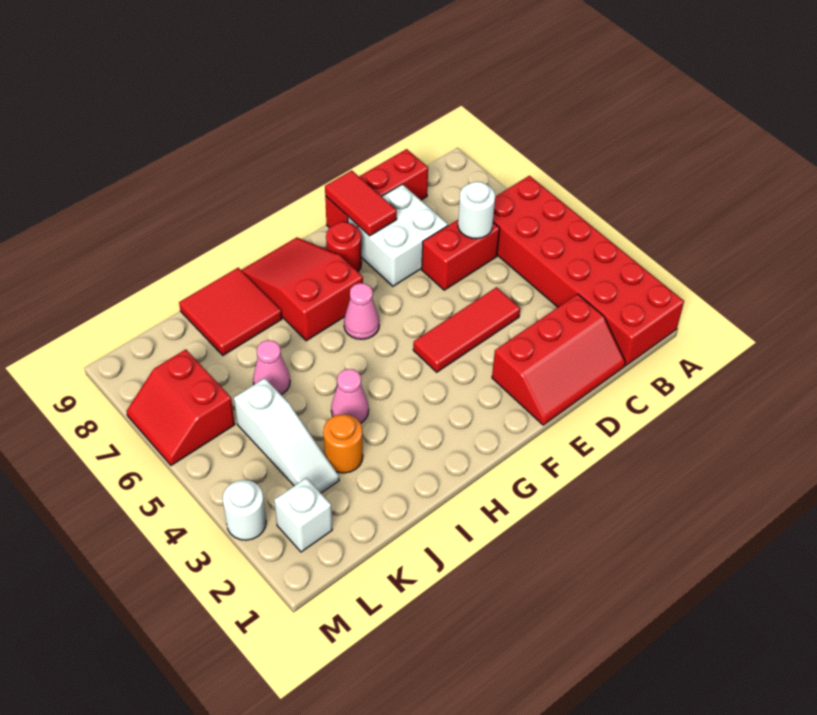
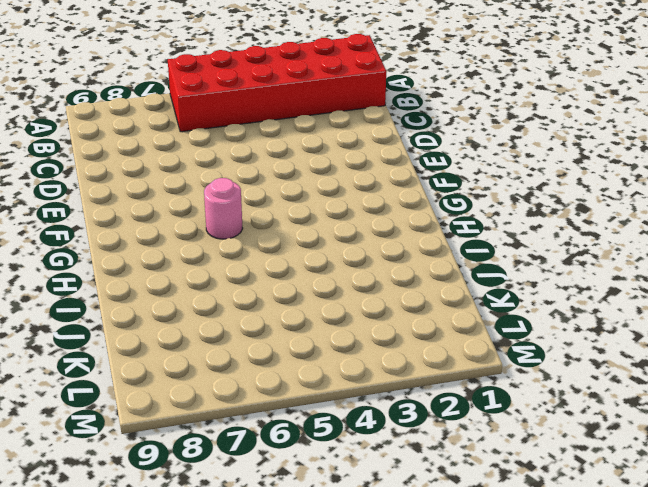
pink 1x1 round brick [204,178,243,239] -> pink 1x1 cone [344,283,379,339]
none -> red 2x3 slope [492,294,626,425]
none -> red 1x2 brick [422,220,500,290]
none -> red 1x3 brick [325,149,428,228]

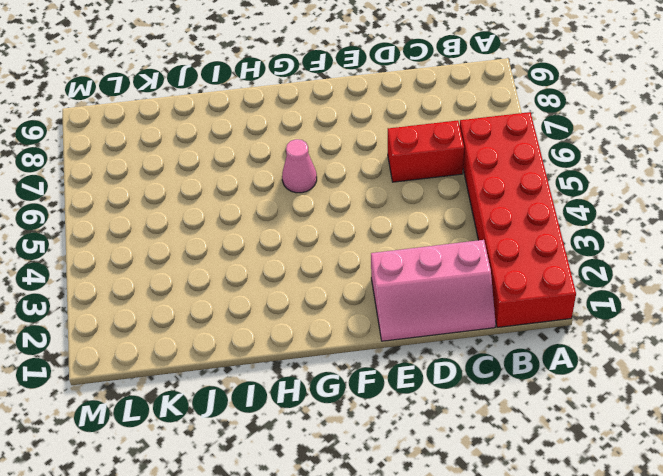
pink 2x3 slope [371,240,496,341] -> red 2x3 slope [492,294,626,425]
none -> red 1x3 brick [325,149,428,228]
none -> red 1x3 tile [413,287,520,372]
none -> white 2x2 brick [348,184,448,286]

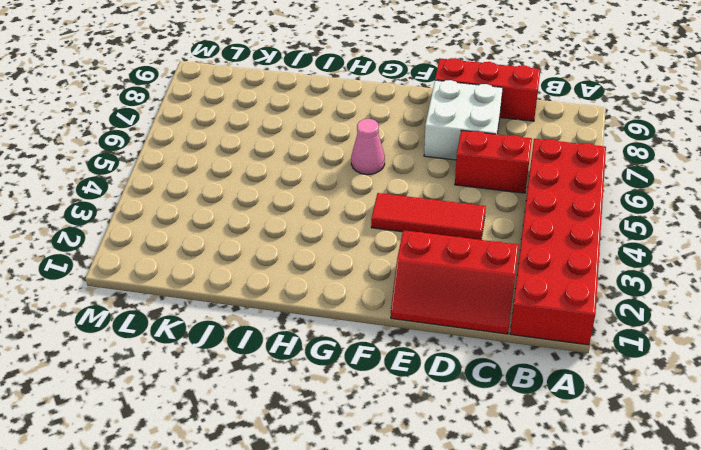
none -> red 1x1 round brick [326,222,362,272]
none -> red 2x3 slope [241,237,363,341]
none -> pink 1x1 cone [331,369,369,423]

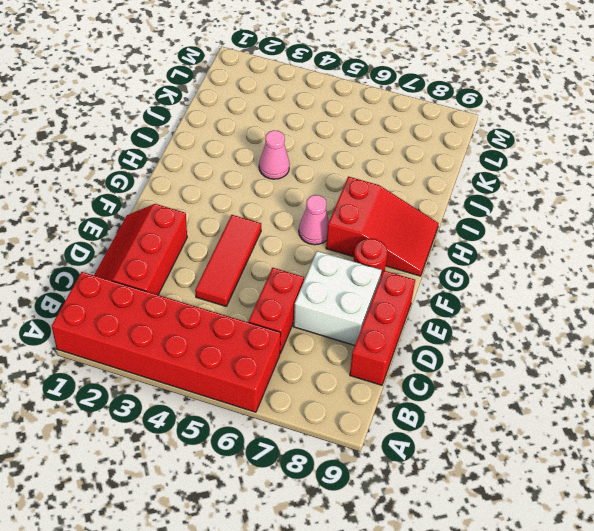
none -> red 2x2 tile [179,268,282,355]
none -> orange 1x1 round brick [323,414,363,473]
none -> pink 1x1 cone [253,340,290,395]

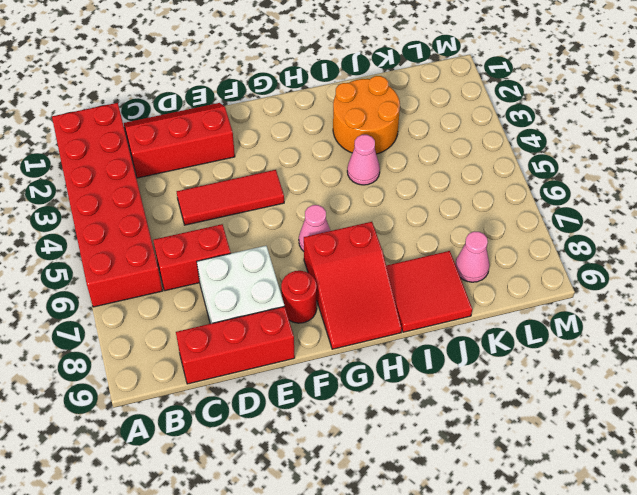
orange 2x2 round brick [333,76,400,154] -> orange 1x1 round brick [323,414,363,473]
pink 1x1 cone [455,232,490,282] -> pink 1x1 cone moved to [253,340,290,395]
none -> white 1x3 slope [234,378,339,493]
none -> white 1x1 brick [274,478,332,552]
none -> red 2x2 slope [126,349,235,465]

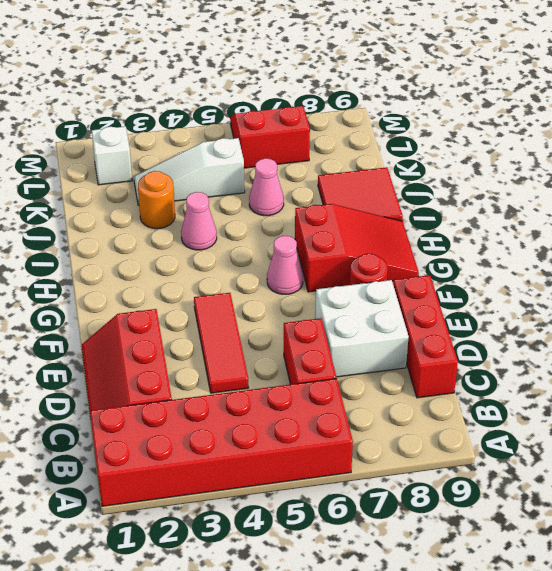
none -> white 1x1 round brick [223,480,266,540]
none -> white 1x1 round brick [458,182,495,239]
none -> red 1x2 tile [325,170,397,236]

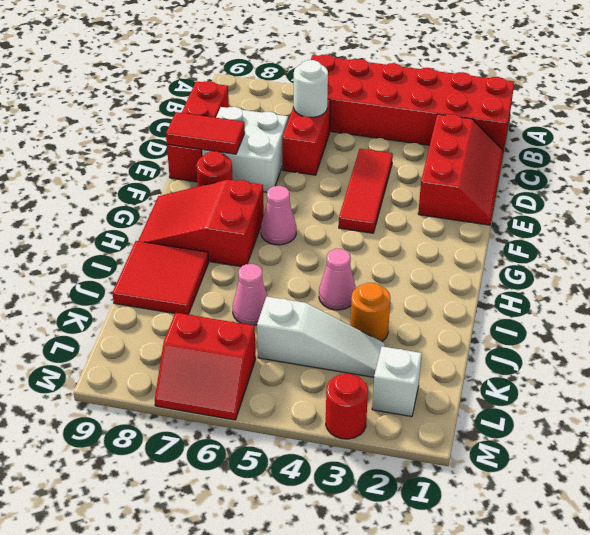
red 1x1 round brick [326,374,368,439] -> white 1x1 round brick [223,480,266,540]

